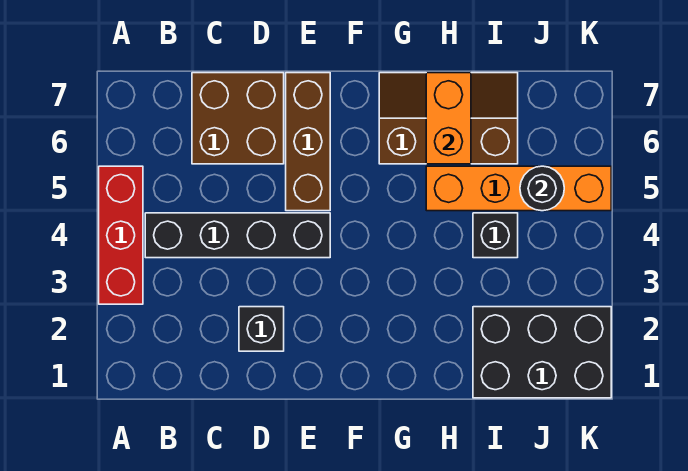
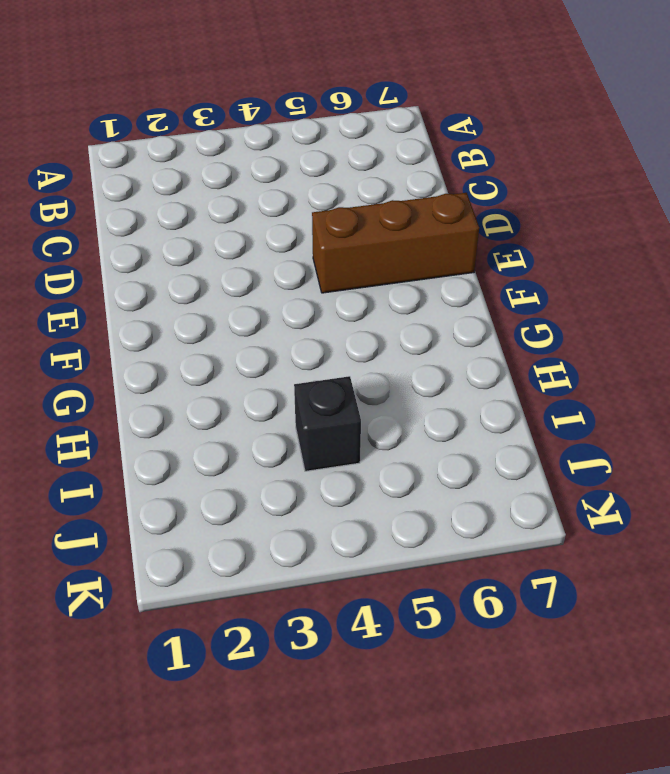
none -> red 1x3 brick [99,166,143,304]
none -> black 1x4 brick [145,213,330,258]

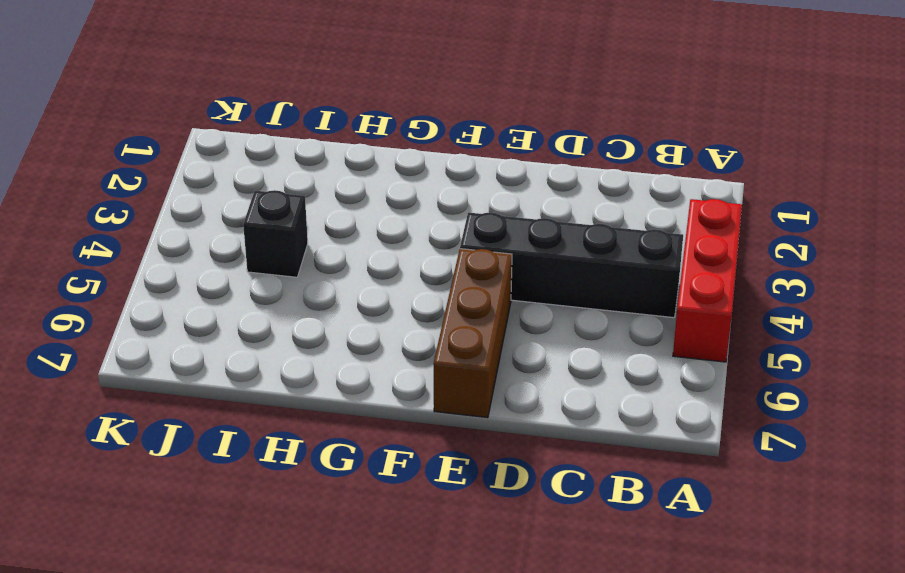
none -> brown 2x2 brick [192,73,284,164]
none -> black 1x1 brick [239,307,284,351]

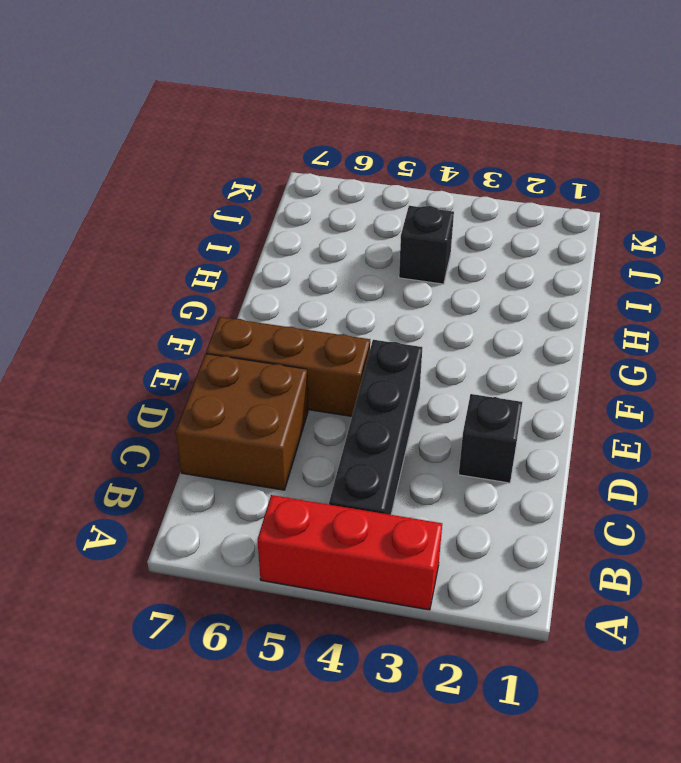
none -> brown 2x3 slope [379,73,518,164]
none -> orange 1x4 brick [426,166,611,211]

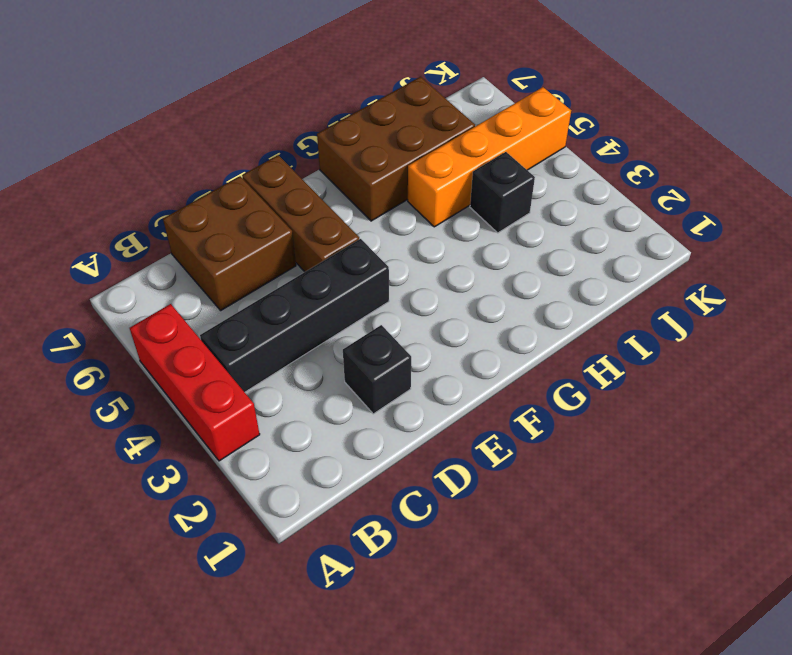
brown 2x3 brick [317,77,475,221] -> brown 2x3 slope [379,73,518,164]
none -> black 2x3 brick [473,307,611,398]
none -> orange 1x2 brick [426,73,471,164]

